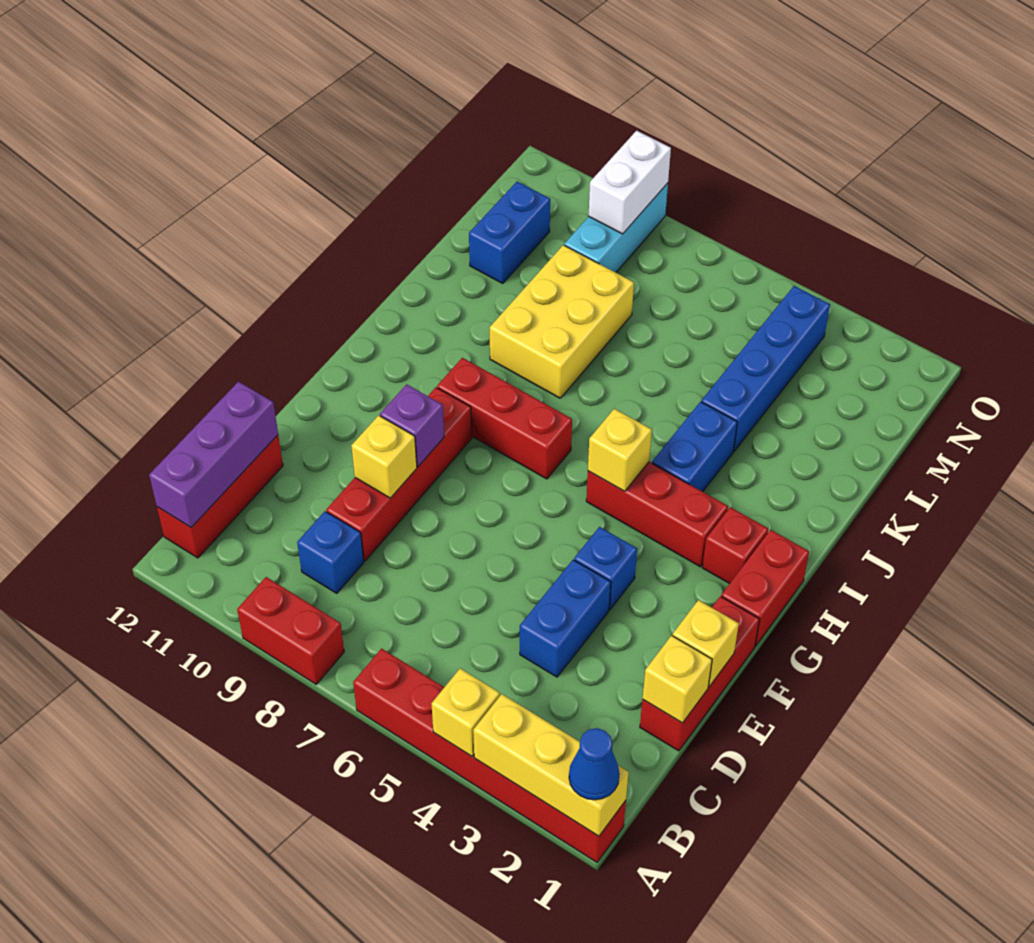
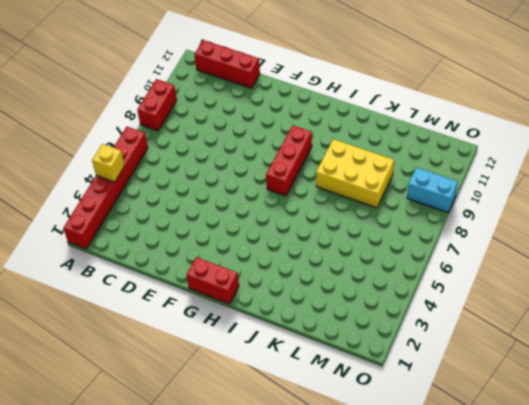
cyan 1x2 brick [407,167,458,212] -> cyan 1x3 brick [564,183,668,272]
none -> blue 1x1 brick [297,511,364,593]
none -> red 1x3 brick [640,596,760,751]
none -> blue 1x2 brick [520,560,611,677]

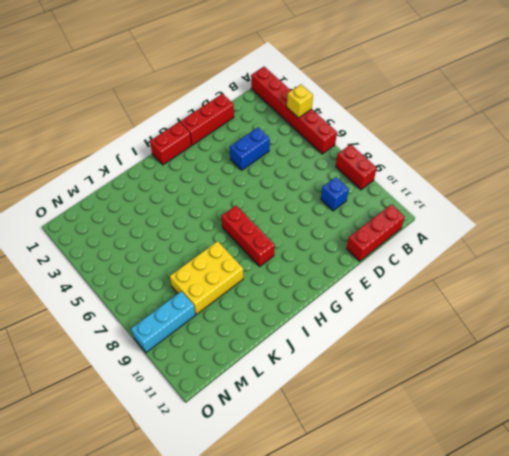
none -> red 1x4 brick [326,387,472,561]
none -> blue 1x1 brick [574,527,637,609]
none -> red 1x1 brick [702,507,768,584]

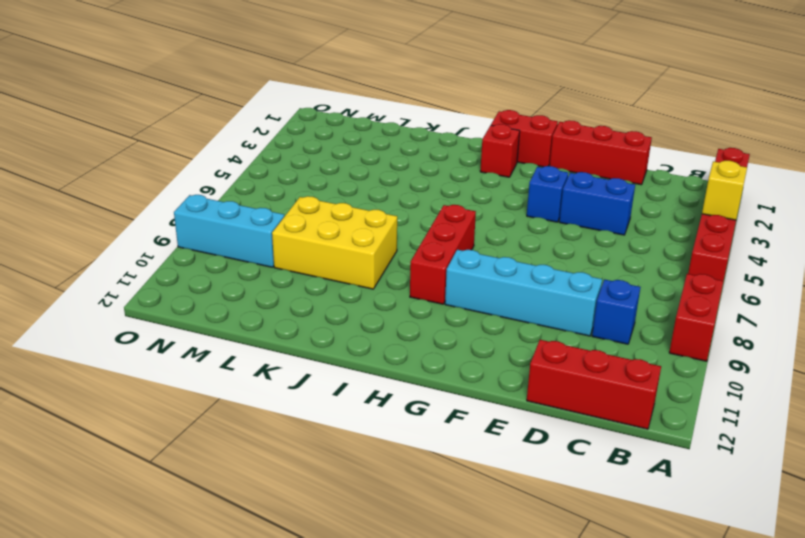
cyan 1x4 brick [445,250,602,336] -> red 1x4 brick [326,387,472,561]
none -> red 1x3 brick [586,462,728,567]
none -> blue 1x2 brick [652,402,737,492]
none -> blue 1x4 brick [701,286,830,451]

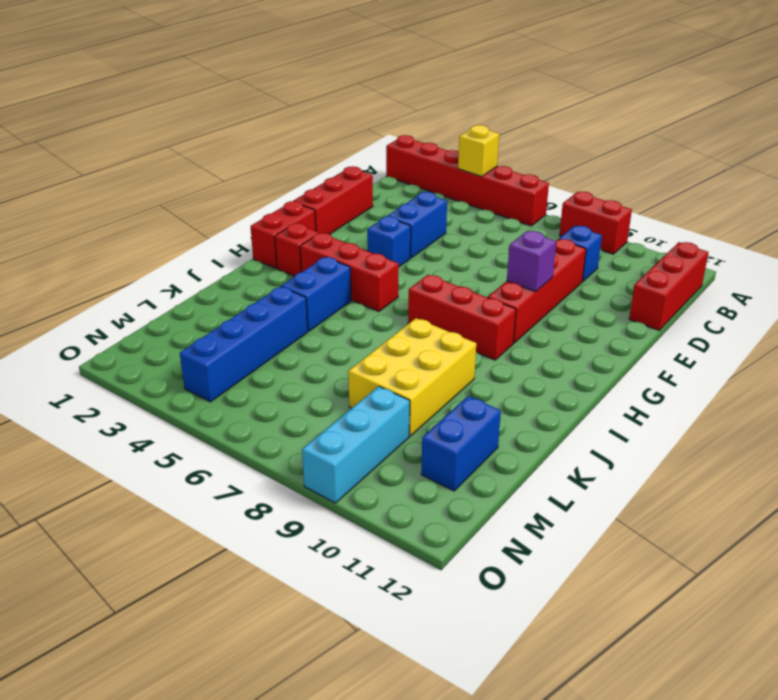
none -> yellow 1x3 brick [473,694,629,836]
none -> purple 1x3 brick [149,382,278,527]
none -> yellow 1x1 brick [642,635,712,723]

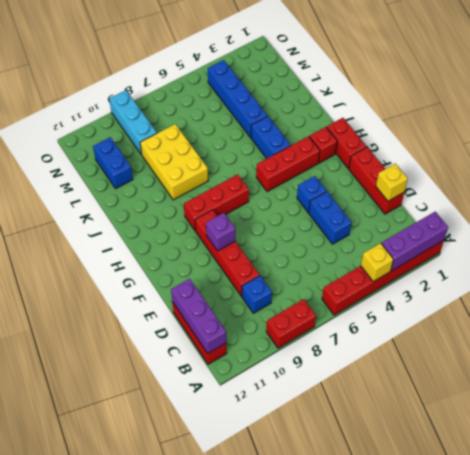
purple 1x3 brick [381,212,448,271] -> yellow 1x3 brick [473,694,629,836]
none -> yellow 1x1 brick [673,600,739,687]
none -> yellow 1x1 brick [351,415,417,498]
none -> yellow 1x1 brick [588,409,652,492]

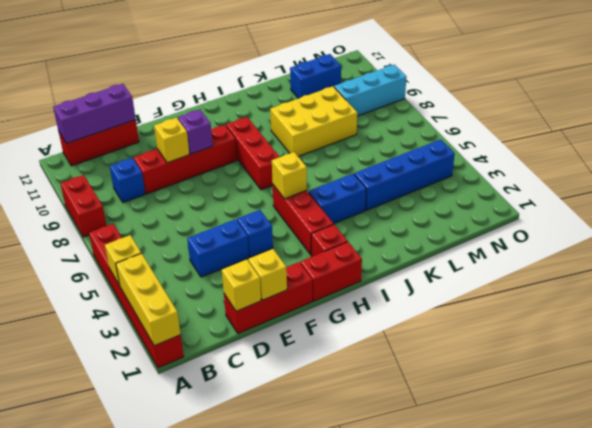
none -> white 1x2 brick [589,131,671,234]
none -> blue 1x1 cone [569,728,619,800]

